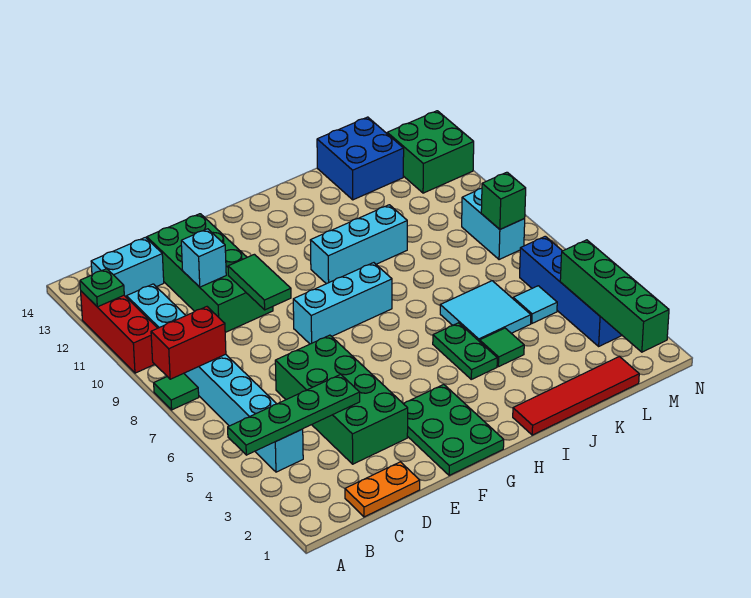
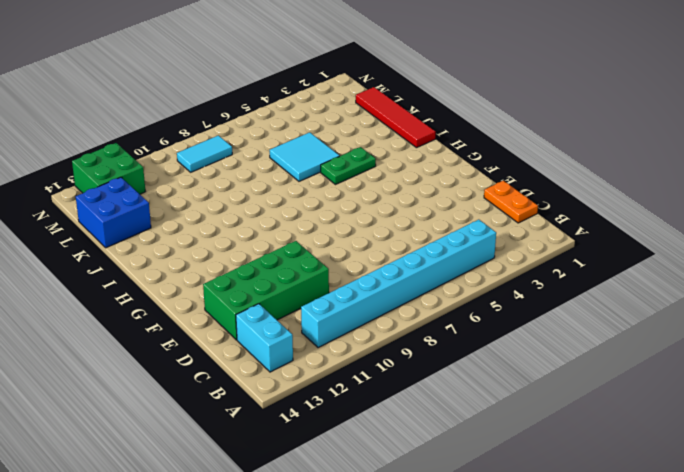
cyan 1x2 tile [177,136,232,172] -> cyan 1x2 brick [462,188,525,260]
none -> green 1x1 tile [154,373,199,410]
none -> red 1x3 brick [81,291,157,373]
none -> green 2x4 brick [275,335,408,464]

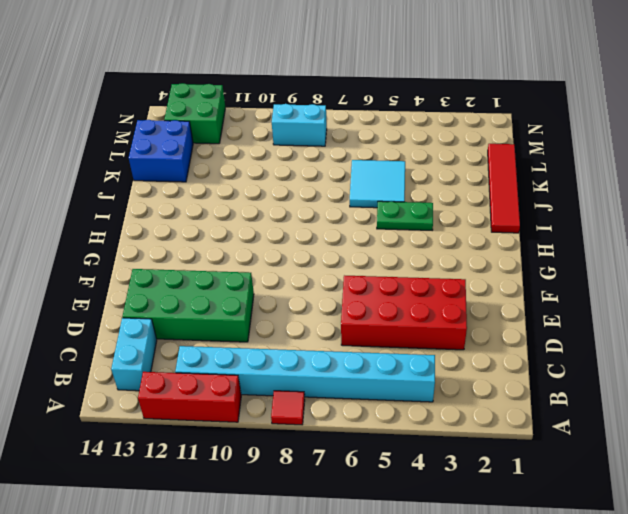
red 1x1 tile [271,391,305,425] -> green 1x1 tile [154,373,199,410]
red 2x4 brick [341,276,467,350] -> green 2x4 brick [275,335,408,464]
none -> orange 1x2 plate [345,462,420,517]
none -> green 2x3 plate [404,384,504,475]
none -> cyan 1x3 brick [293,263,392,344]

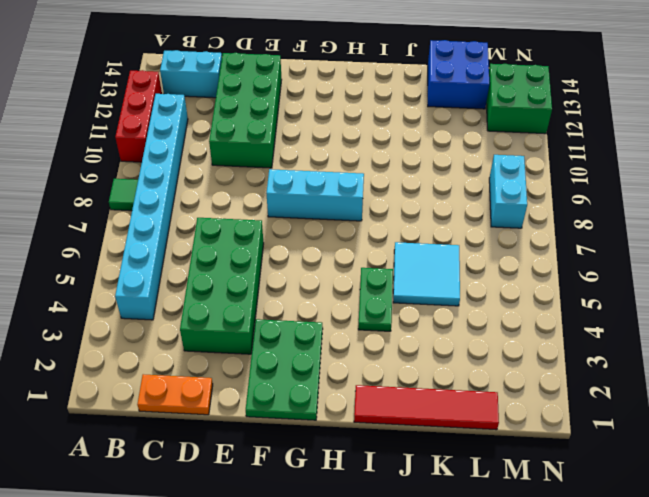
none -> cyan 1x3 brick [310,205,407,284]
none -> green 1x1 tile [480,328,524,367]
none -> cyan 1x1 tile [513,286,557,323]

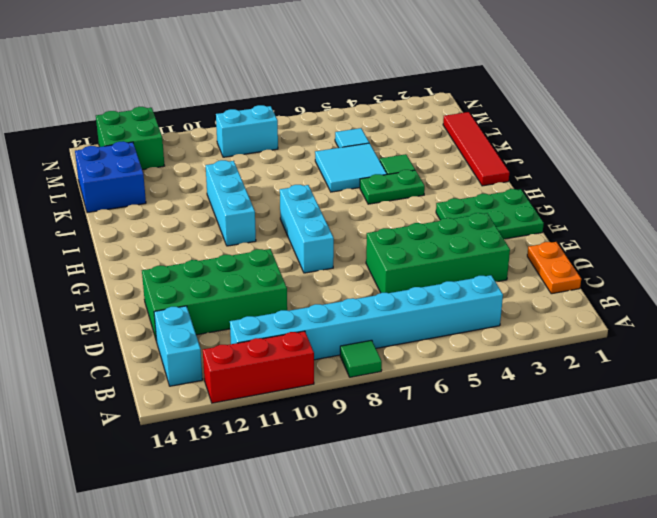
none -> blue 1x4 brick [520,236,622,346]
none -> green 1x4 plate [228,374,360,455]
none -> red 1x2 brick [151,307,226,379]

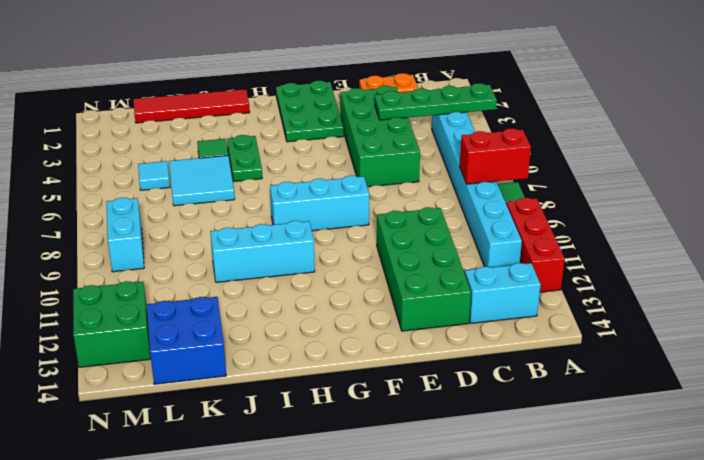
none -> blue 1x4 brick [520,236,622,346]
none -> green 1x1 plate [80,269,124,307]
none -> cyan 1x1 brick [181,229,226,287]

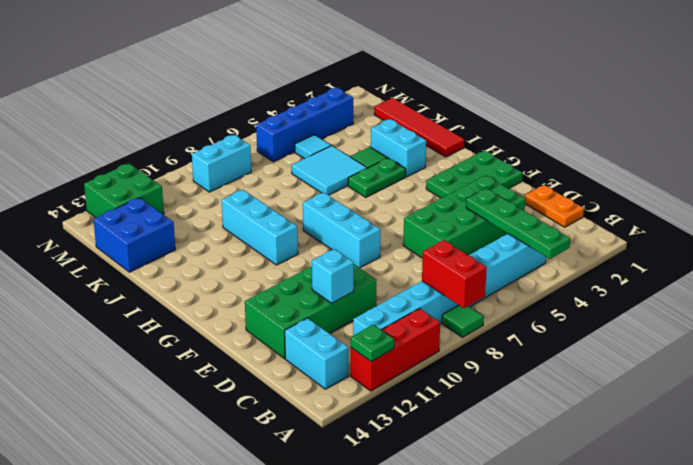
cyan 1x2 brick [371,119,426,177] -> none
none -> green 1x2 tile [228,254,291,310]
none -> green 1x4 brick [560,240,669,352]
none -> green 1x1 brick [481,172,526,229]

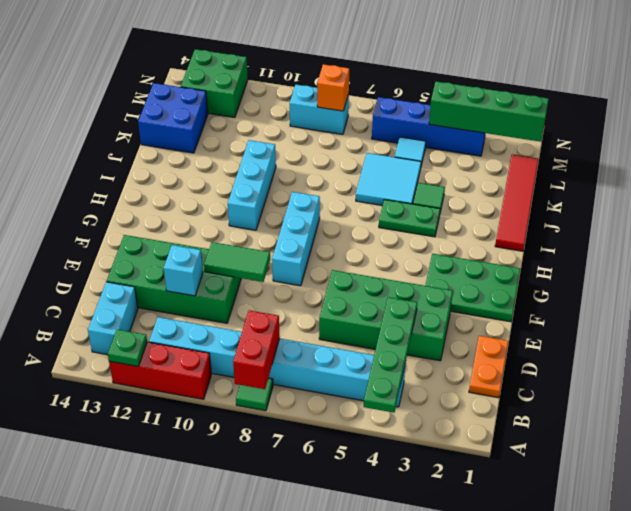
orange 1x1 brick [317,64,349,111] -> green 1x1 brick [481,172,526,229]

